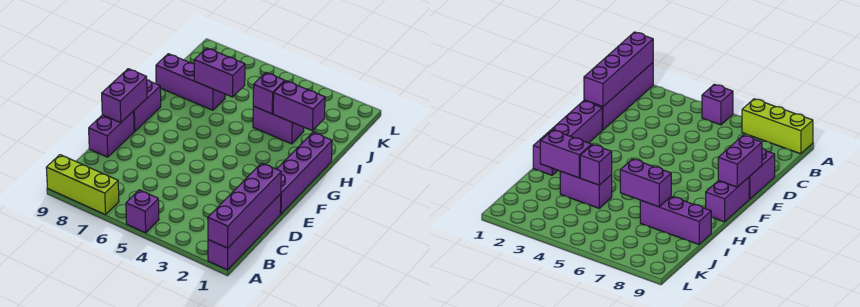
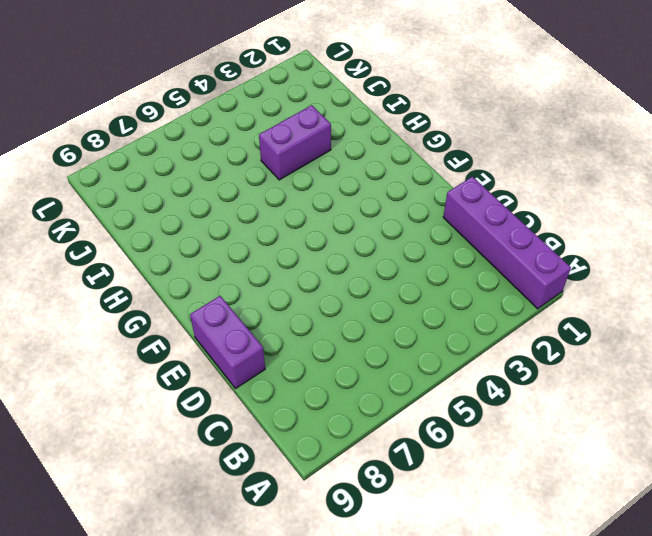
none -> purple 1x1 brick [126,190,159,233]
none -> lime 1x3 brick [46,155,119,215]
none -> purple 1x4 brick [277,132,332,214]

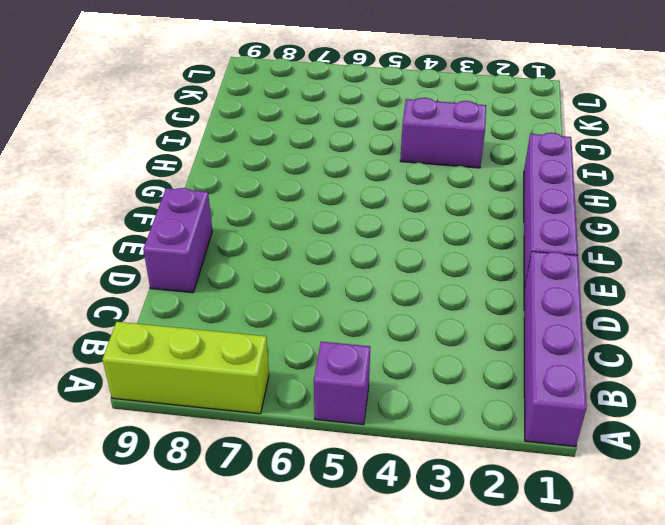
none -> purple 1x2 brick [134,80,161,131]
none -> purple 1x3 brick [156,54,225,110]
none -> purple 1x4 brick [208,163,281,248]

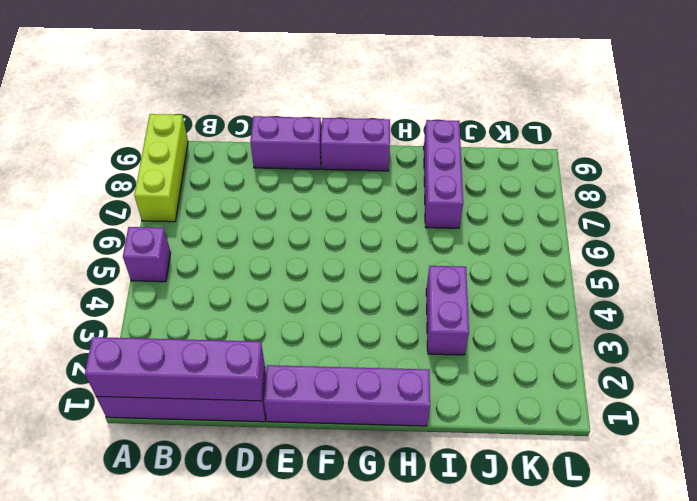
none -> purple 1x2 brick [102,69,147,123]
none -> purple 1x2 brick [273,81,325,131]
none -> purple 1x1 brick [253,73,285,114]

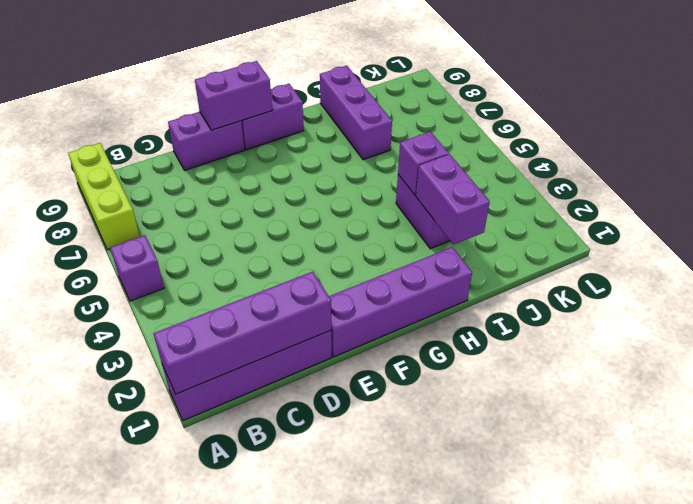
none -> purple 1x2 brick [194,48,245,97]

